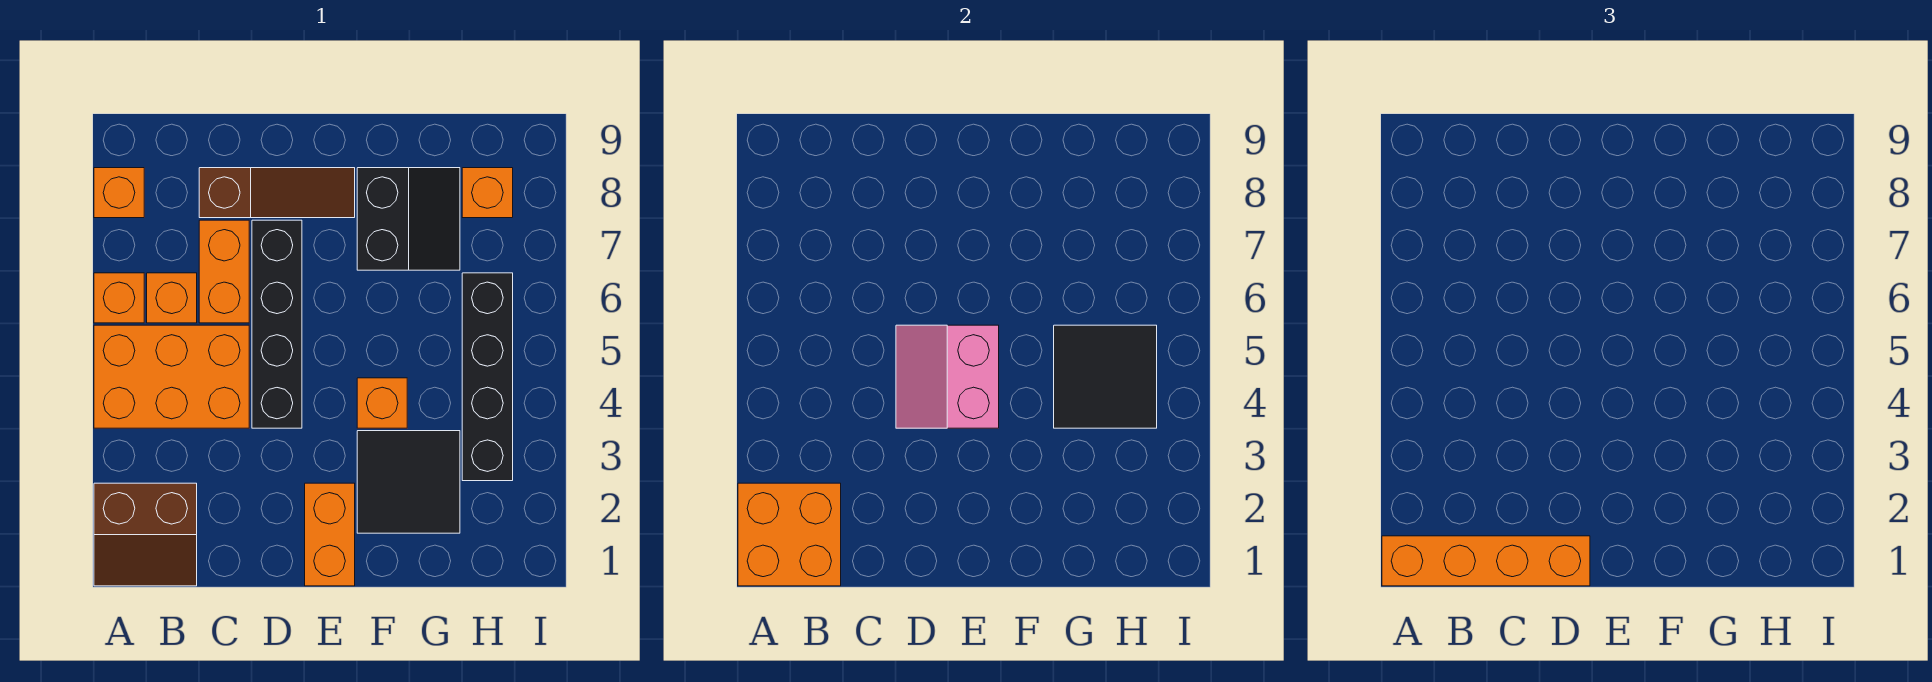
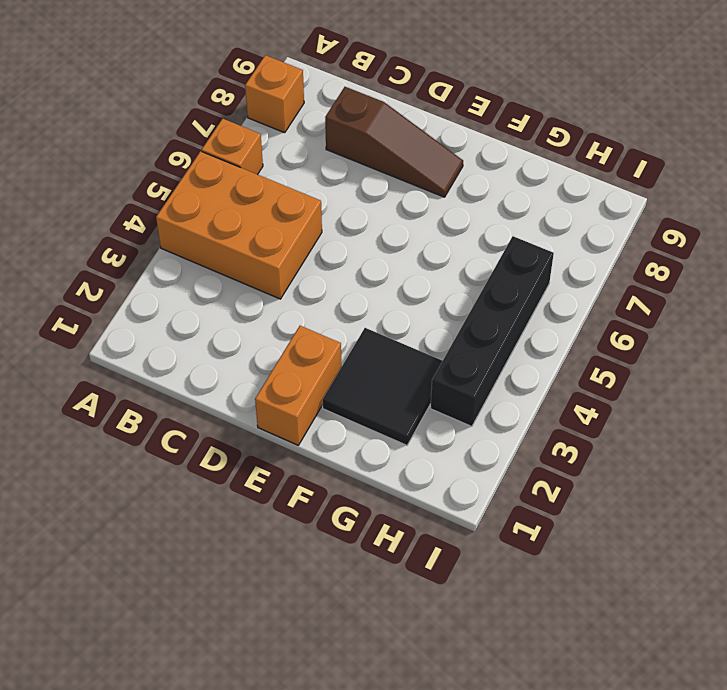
none -> brown 2x2 slope [94,483,197,586]
none -> orange 1x1 brick [147,273,197,323]
none -> orange 1x2 brick [199,220,249,323]

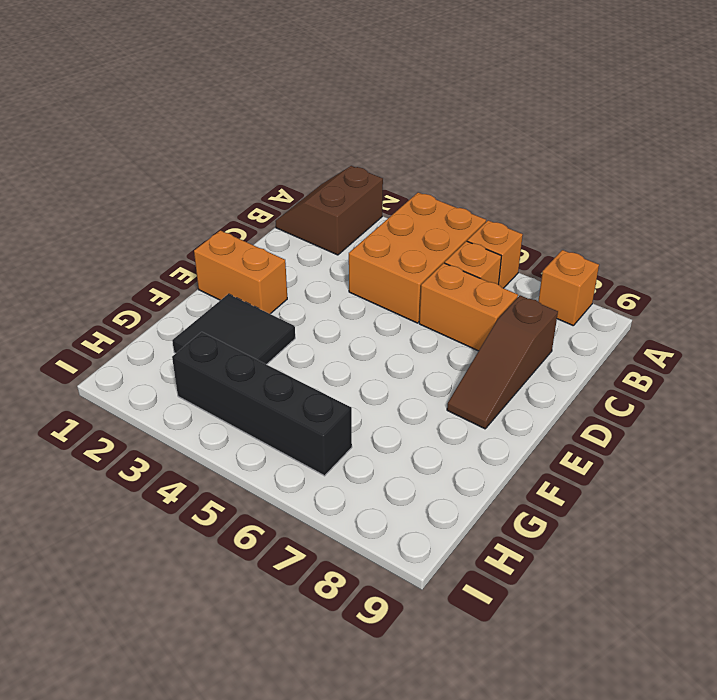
none -> black 1x4 brick [252,220,302,428]
none -> orange 1x1 brick [357,378,407,428]
none -> black 2x2 slope [357,168,460,270]

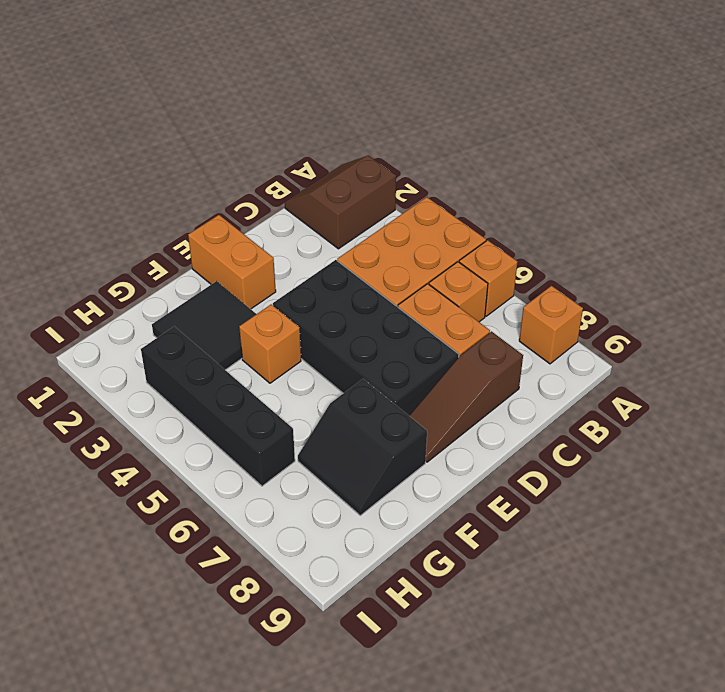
black 2x4 brick [273,260,459,416] -> black 1x4 brick [252,220,302,428]
none -> orange 1x1 brick [462,168,513,218]
none -> orange 2x2 brick [738,483,841,586]
none -> pink 2x2 slope [896,325,999,428]

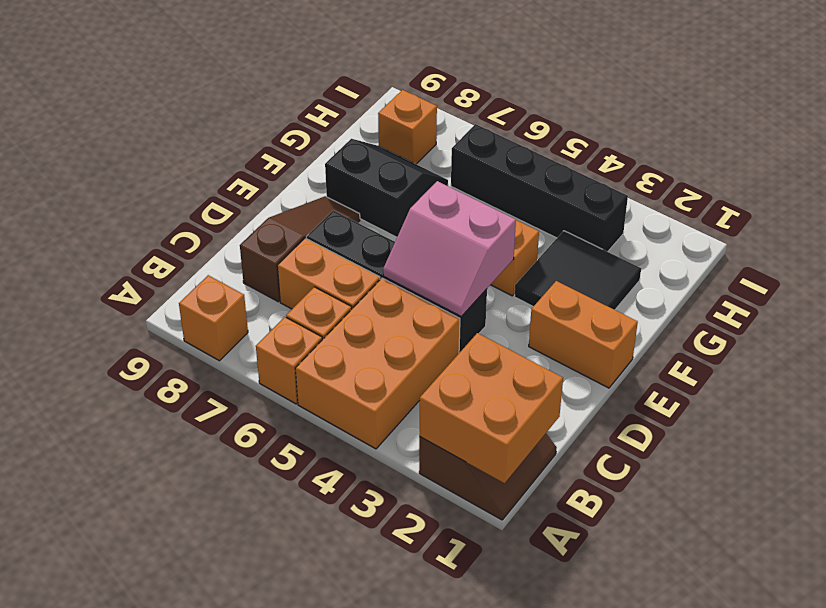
none -> black 2x2 tile [1054,325,1157,428]
none -> orange 1x4 brick [1382,536,1590,586]

